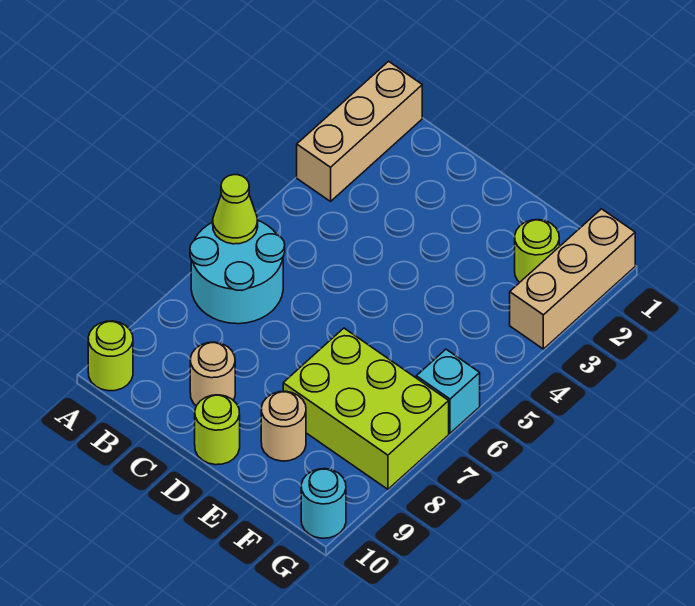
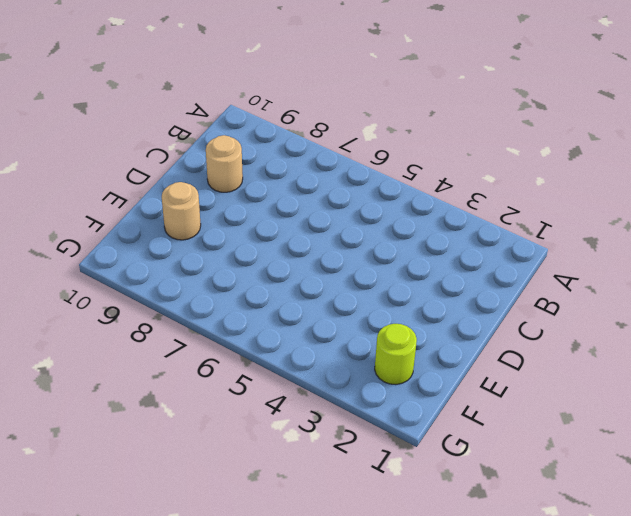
none -> tan 1x3 brick [297,61,422,201]
none -> cyan 2x2 round brick [190,220,285,324]
none -> lime 1x1 round brick [88,321,133,391]

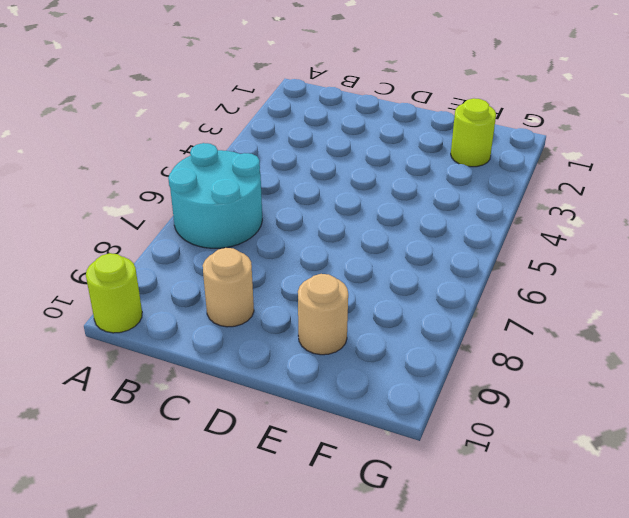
none -> tan 1x3 brick [297,61,422,201]
none -> lime 1x1 round brick [195,395,240,465]
none -> lime 2x3 brick [283,328,449,489]

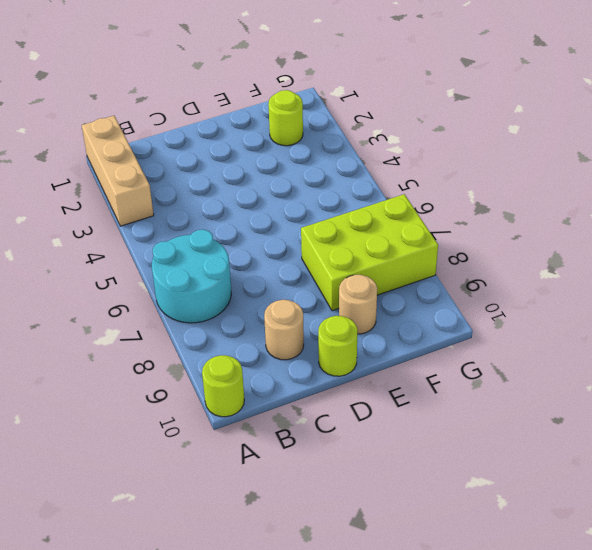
none -> tan 1x3 brick [510,209,635,349]
none -> cyan 1x1 brick [416,349,480,433]
none -> cyan 1x1 round brick [301,469,346,538]

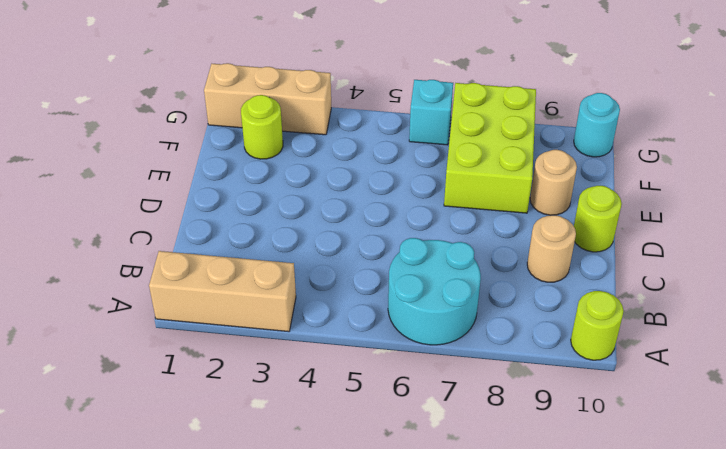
none -> lime 1x1 cone [213,175,258,244]

